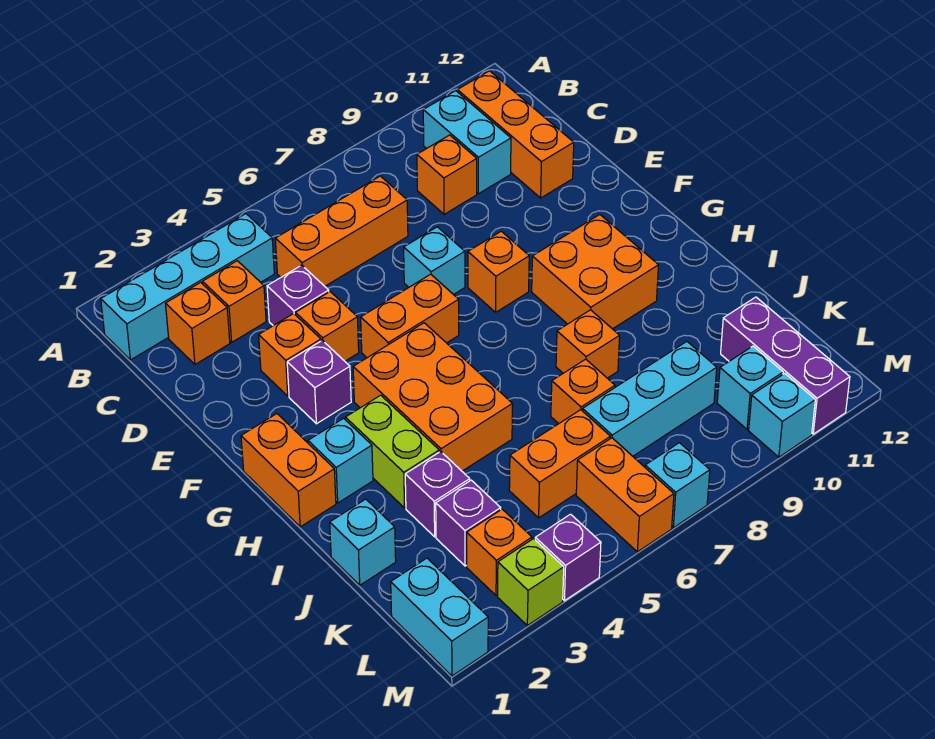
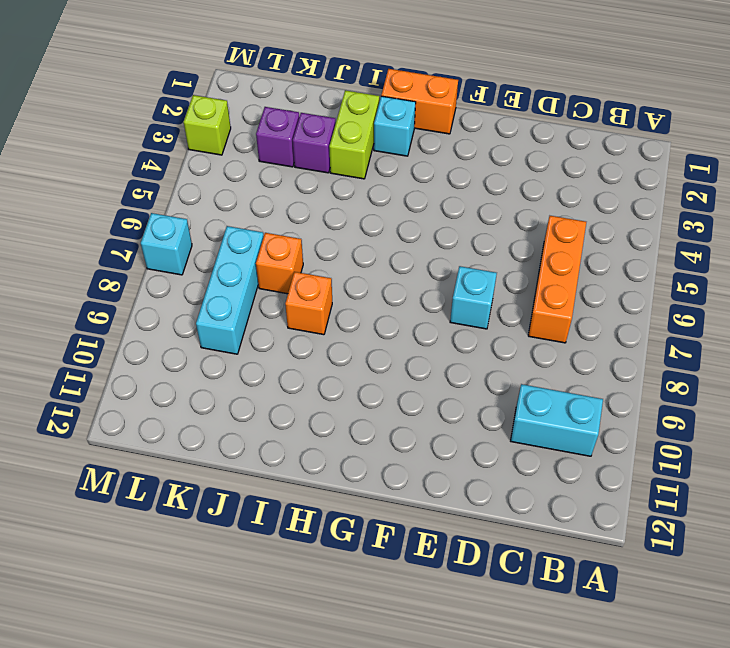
lime 1x2 brick [329,90,379,179] -> lime 1x2 brick turned to [346,395,439,508]
none -> cyan 1x4 brick [101,214,274,360]
none -> orange 1x3 brick [457,71,574,198]
none -> orange 1x1 brick [166,282,230,364]
none -> orange 1x1 brick [203,261,266,342]

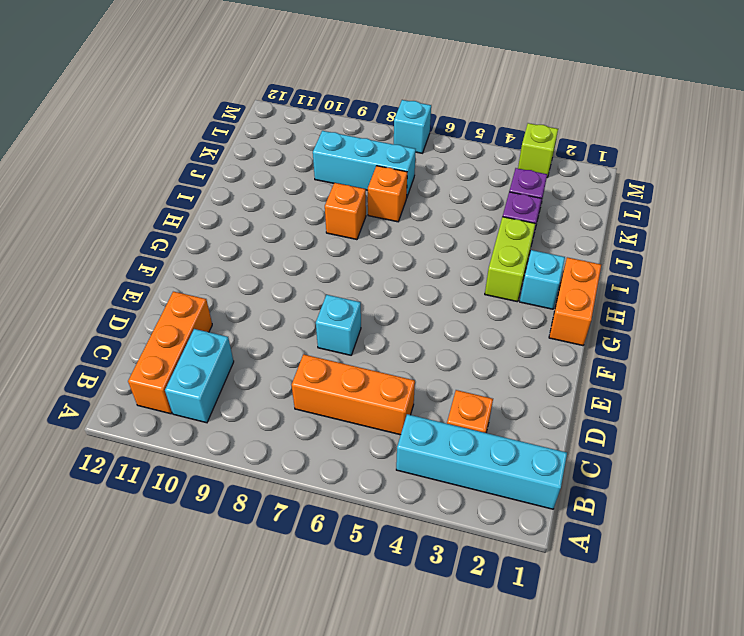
none -> orange 1x1 brick [166,282,230,364]
none -> orange 1x1 brick [417,135,477,214]
none -> purple 1x1 brick [267,265,329,326]
none -> orange 1x1 brick [259,314,321,396]

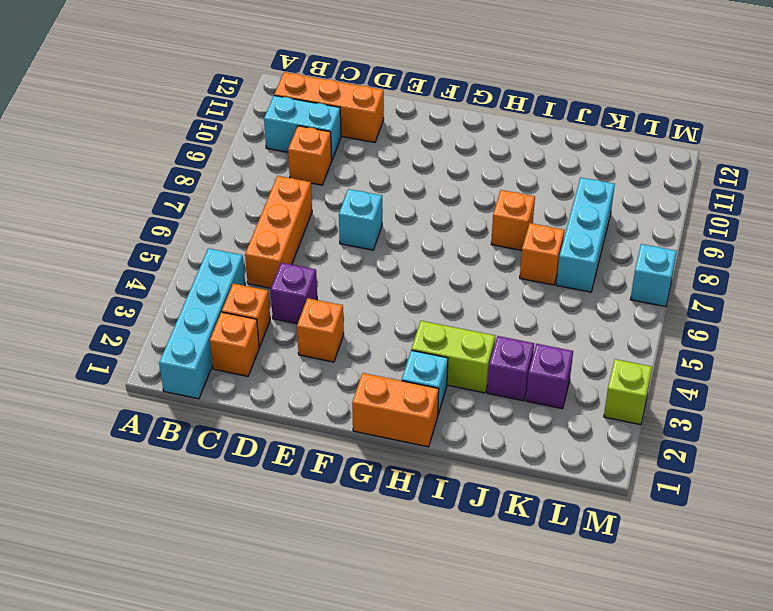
none -> orange 1x1 brick [295,292,359,361]
none -> purple 1x1 brick [287,340,351,424]
none -> orange 1x2 brick [361,274,459,358]
none -> orange 1x1 brick [468,231,529,312]

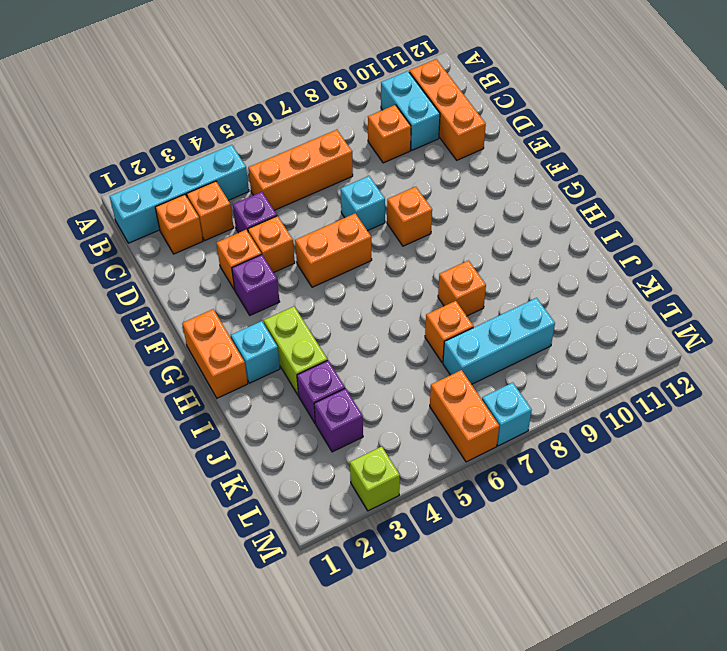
none -> orange 2x3 brick [353,323,513,471]
none -> orange 2x2 brick [532,215,659,329]
none -> cyan 1x1 brick [330,499,396,585]
none -> orange 1x2 brick [509,410,610,518]

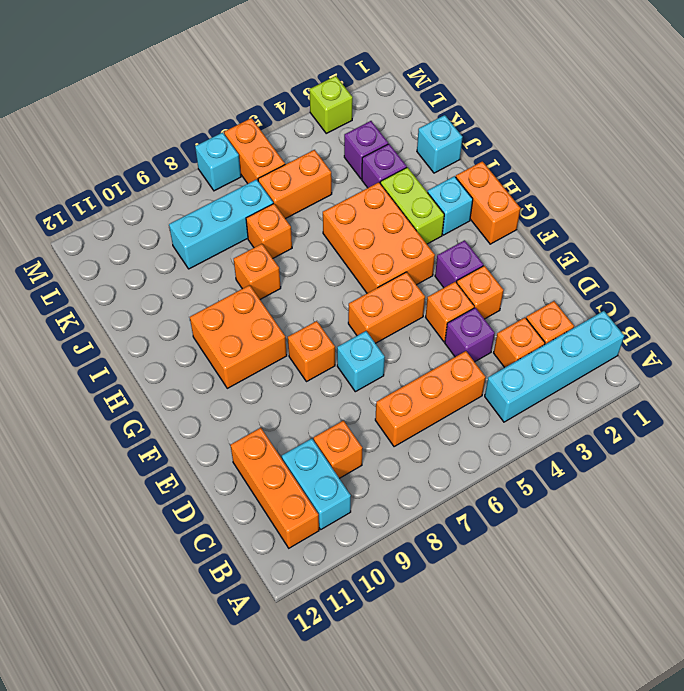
none -> purple 1x3 brick [721,297,850,434]
none -> cyan 1x2 brick [391,558,488,676]
none -> orange 1x1 brick [467,509,532,596]
none -> cyan 1x1 brick [717,346,783,429]

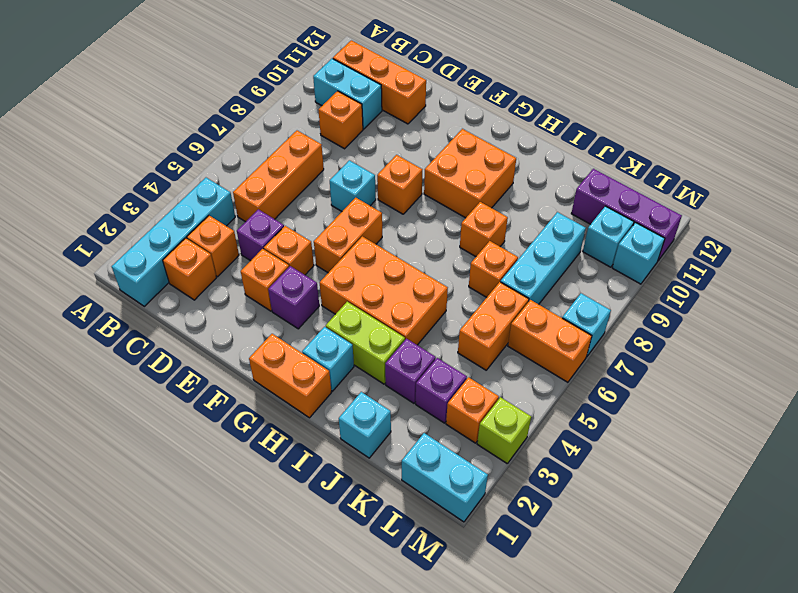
none -> purple 1x1 brick [535,514,601,601]

